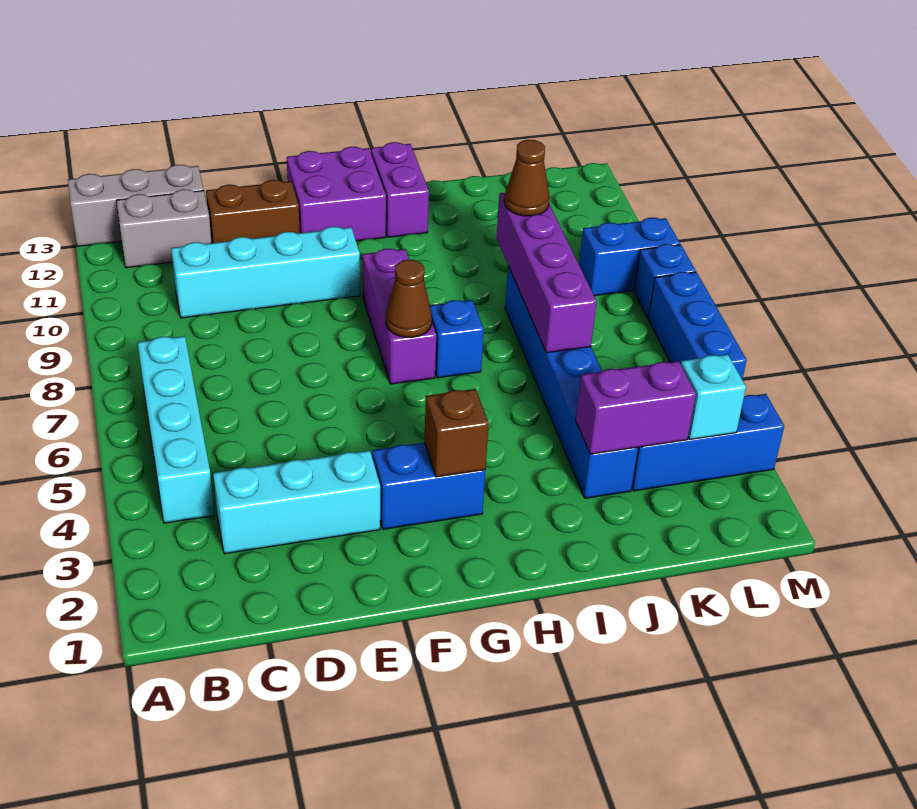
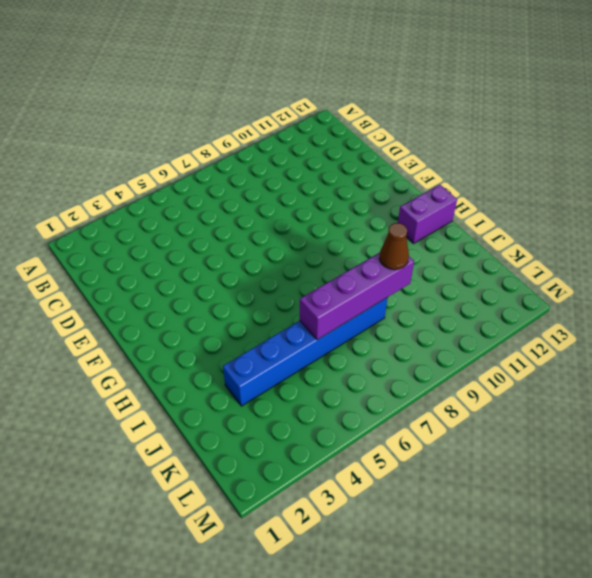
none -> grey 1x3 brick [68,165,204,246]
none -> cyan 1x4 brick [138,336,214,523]
none -> grey 1x2 brick [116,189,211,268]

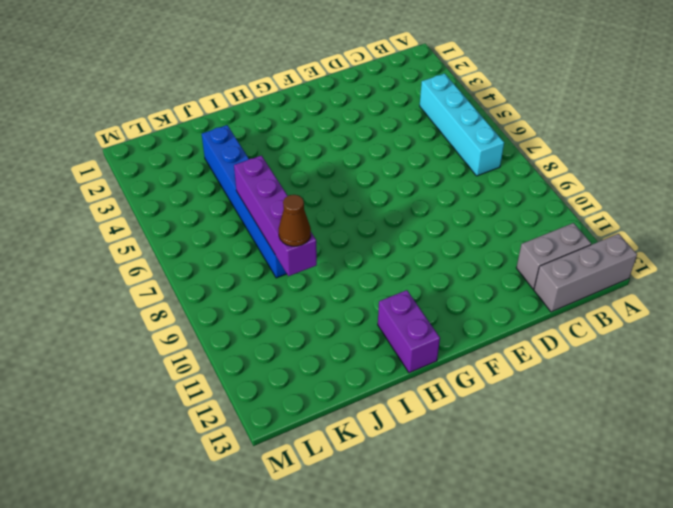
none -> cyan 1x3 brick [213,450,380,554]
none -> cyan 1x4 brick [171,227,360,318]
none -> brown 1x2 brick [206,180,300,243]

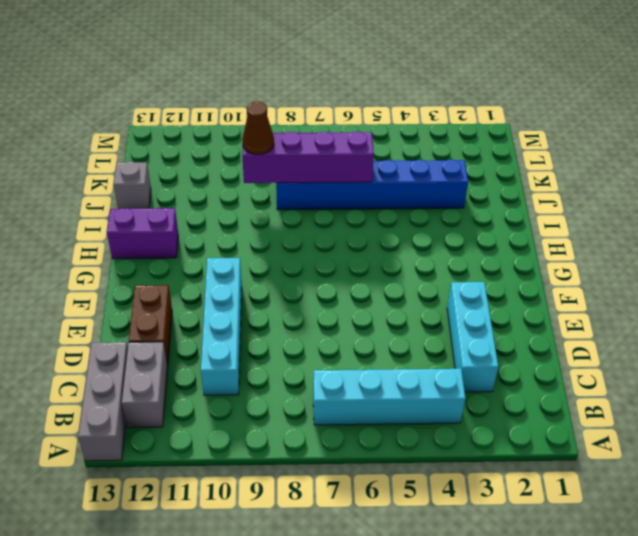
grey 1x1 brick [114,162,151,209] -> none
none -> blue 1x2 brick [373,443,485,529]
none -> purple 2x2 brick [287,147,386,241]
none -> purple 1x3 brick [362,249,436,384]

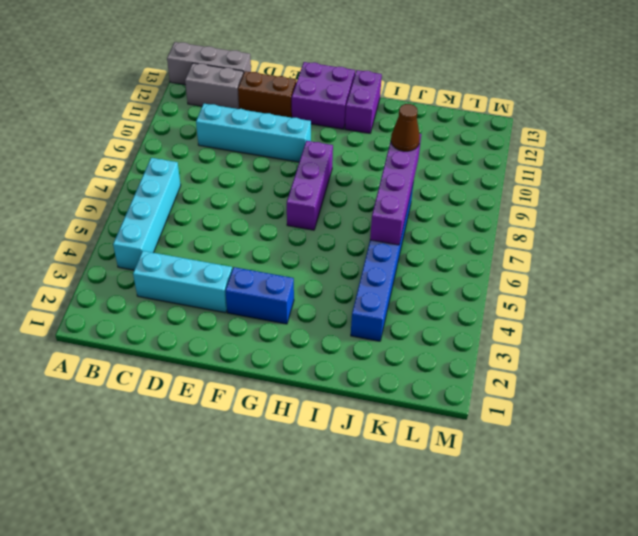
none -> blue 1x1 brick [430,300,484,378]
none -> blue 1x3 brick [632,394,784,491]
none -> blue 1x2 brick [579,218,680,296]

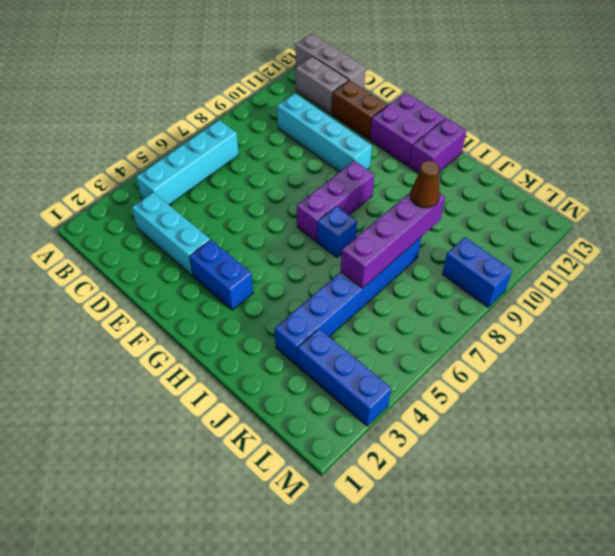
none -> blue 1x3 brick [648,272,747,380]
none -> blue 1x1 brick [634,244,696,318]
none -> brown 1x1 brick [424,389,489,477]

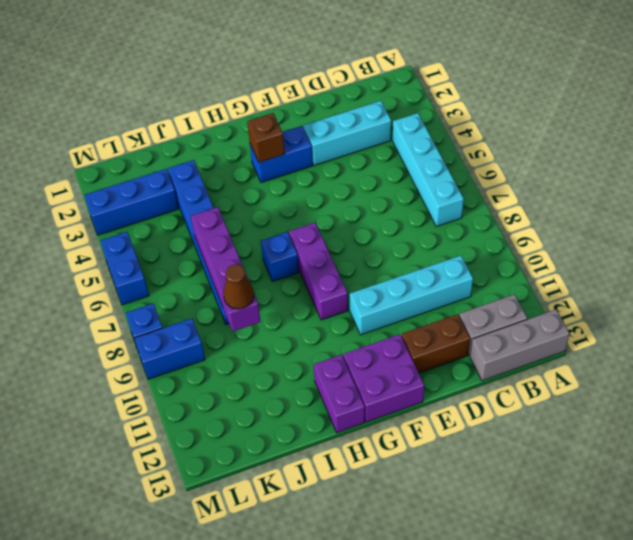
blue 1x2 brick [100,232,149,305] -> blue 1x3 brick [648,272,747,380]
none -> brown 1x1 cone [386,260,432,337]
none -> purple 1x2 brick [576,361,696,454]
none -> cyan 1x1 brick [681,354,746,439]

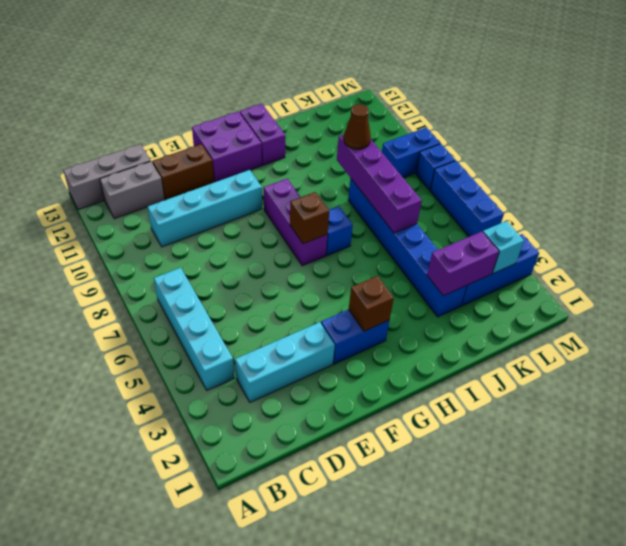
brown 1x1 brick [290,192,329,244] -> brown 1x1 cone [386,260,432,337]

